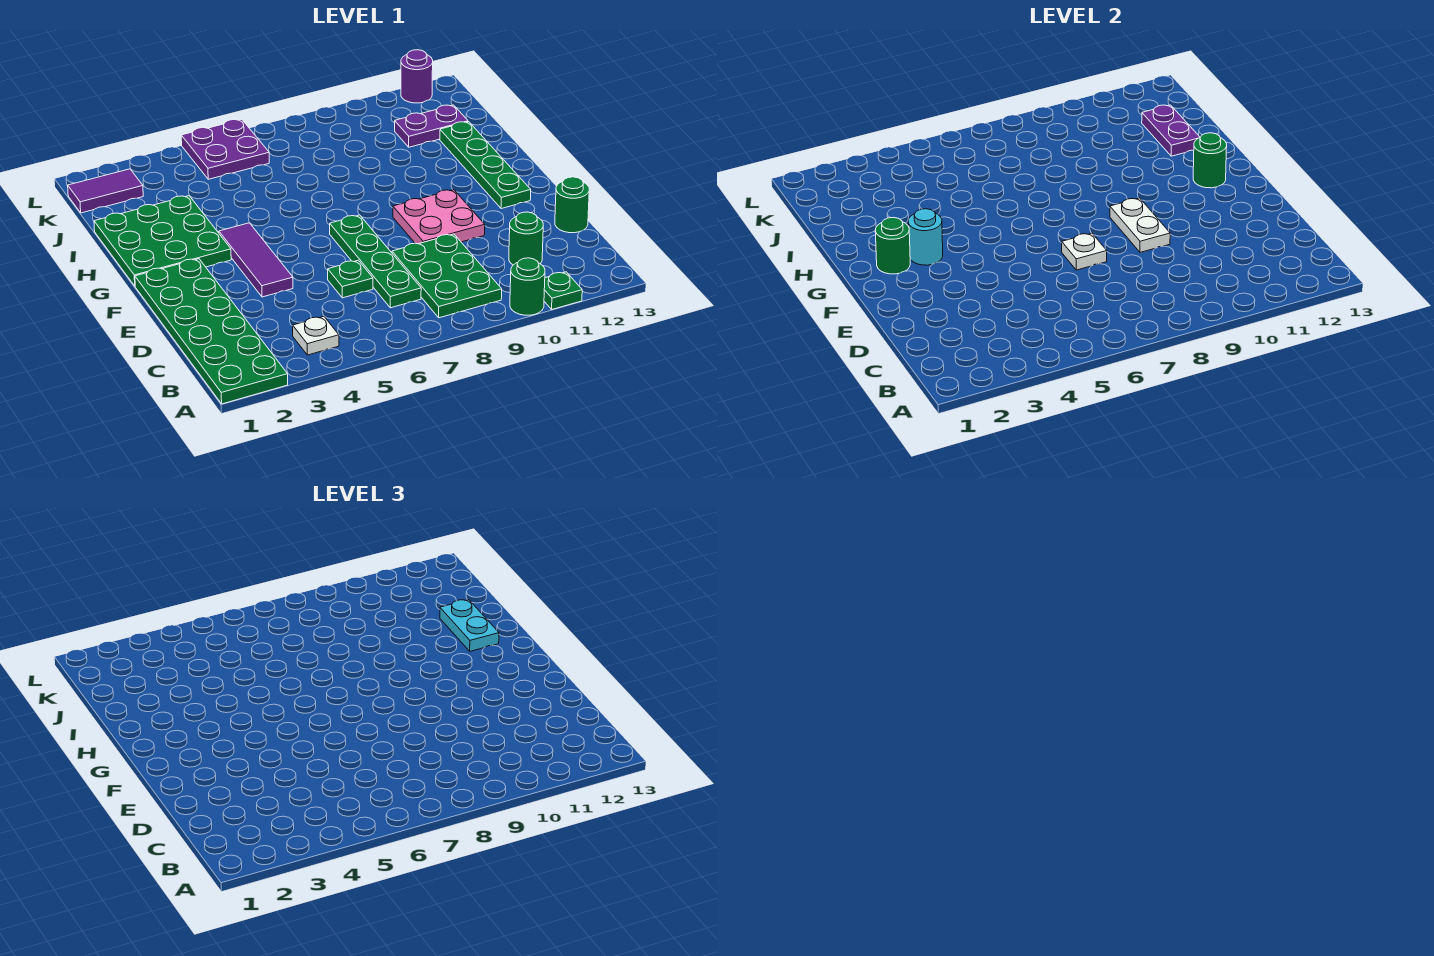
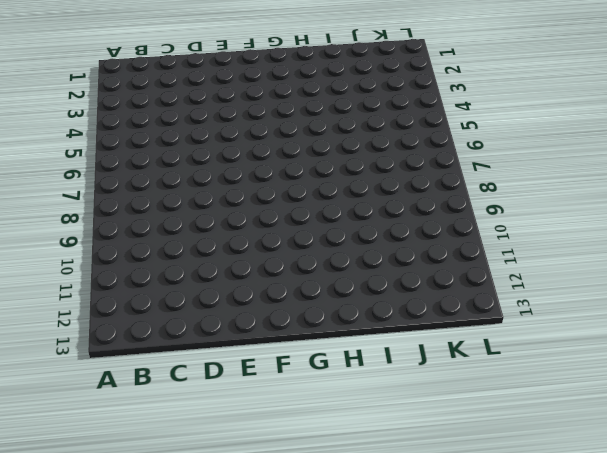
none -> green 2x6 plate [135,259,288,404]
none -> green 1x1 round brick [510,258,545,315]
none -> green 1x1 plate [544,272,582,309]

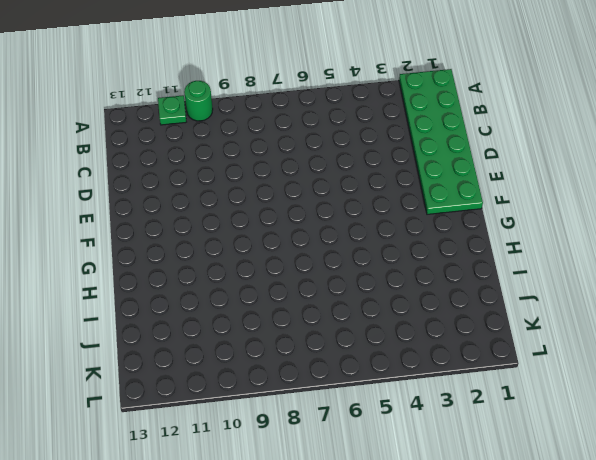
none -> white 1x1 plate [293,316,339,355]
none -> green 2x3 plate [392,234,502,318]
none -> green 1x4 plate [330,215,421,308]

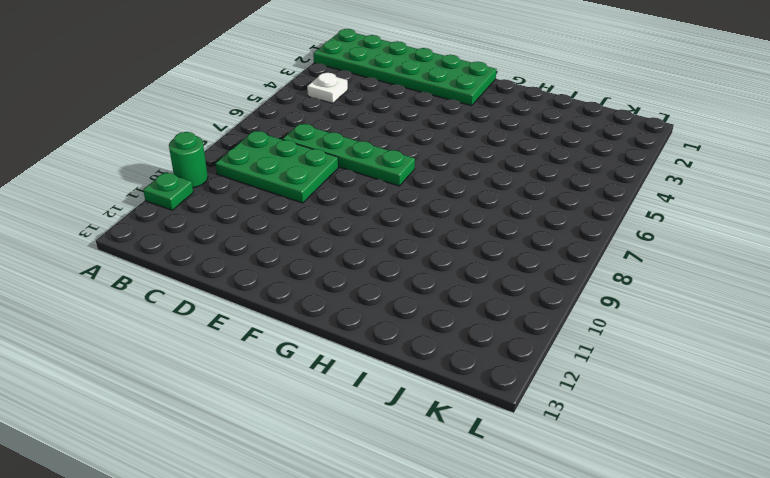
none -> green 1x1 round brick [509,212,543,265]
none -> green 1x1 plate [328,260,373,298]
none -> green 1x1 round brick [555,177,589,233]

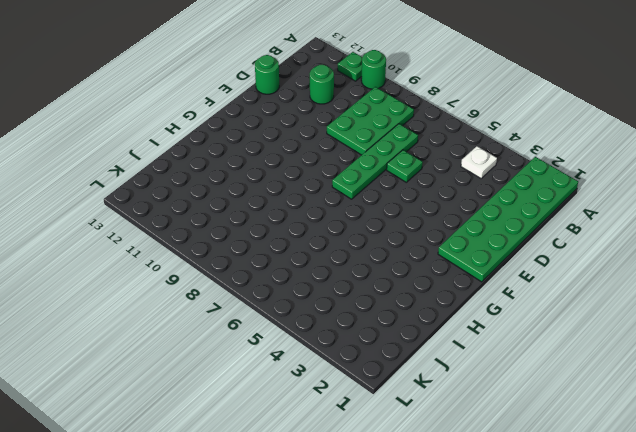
none -> purple 1x3 tile [219,223,293,297]
none -> pink 2x2 plate [393,190,485,244]
none -> green 1x4 plate [440,122,531,209]

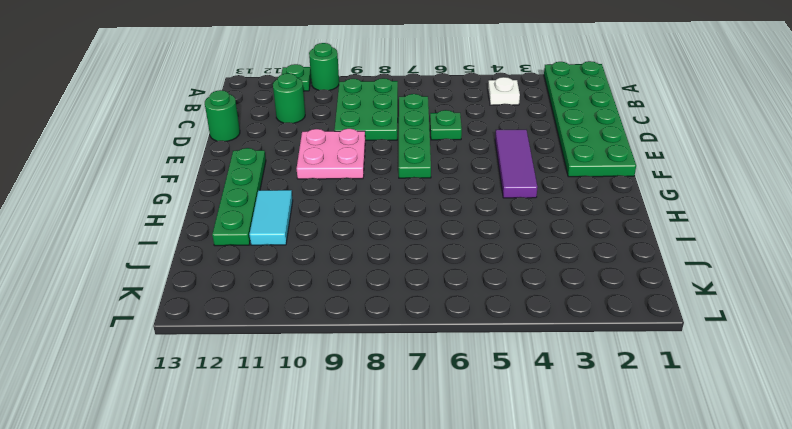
cyan 1x2 tile [249,190,293,245] -> none
none -> green 3x3 plate [94,196,231,286]
none -> purple 1x2 plate [395,105,468,147]
none -> purple 1x2 tile [68,169,143,213]

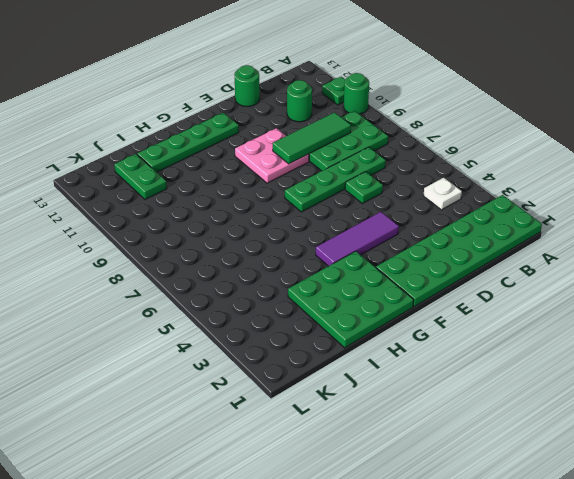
green 1x3 tile [273,112,351,164] -> white 1x2 plate [1110,198,1170,252]
green 1x2 plate [114,154,167,199] -> purple 1x2 plate [395,105,468,147]
none -> purple 1x2 tile [68,169,143,213]
none -> purple 2x2 plate [181,119,269,179]
none -> purple 1x1 round brick [401,50,433,103]

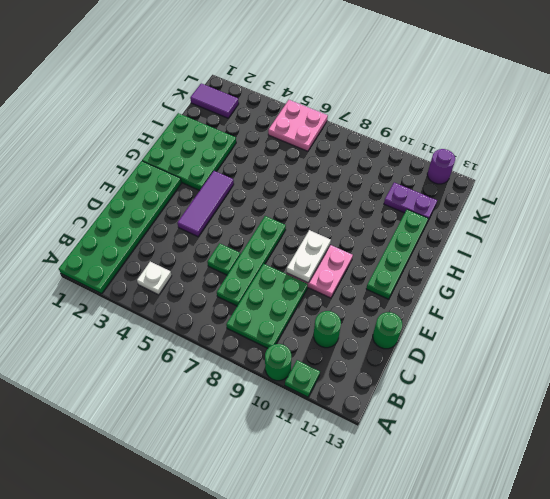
pink 2x2 plate [268,100,328,151] -> purple 2x2 plate [181,119,269,179]
none -> white 1x1 plate [1062,233,1107,270]
none -> green 1x1 round brick [875,217,910,274]
none -> cyan 1x1 round brick [908,209,943,265]

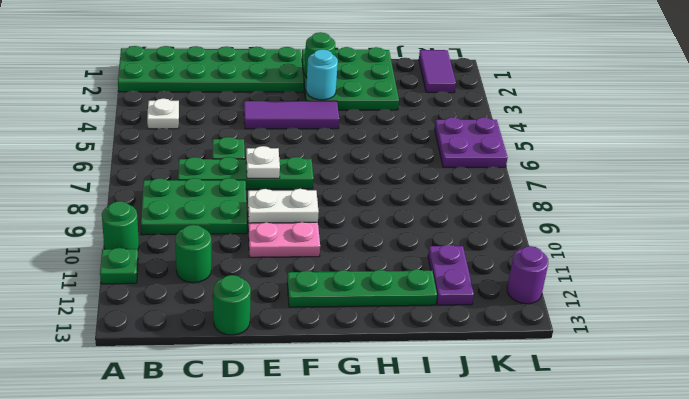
none -> green 1x1 round brick [1193,133,1227,188]
none -> purple 1x2 plate [1142,105,1200,156]
none -> cyan 1x2 plate [440,600,499,651]

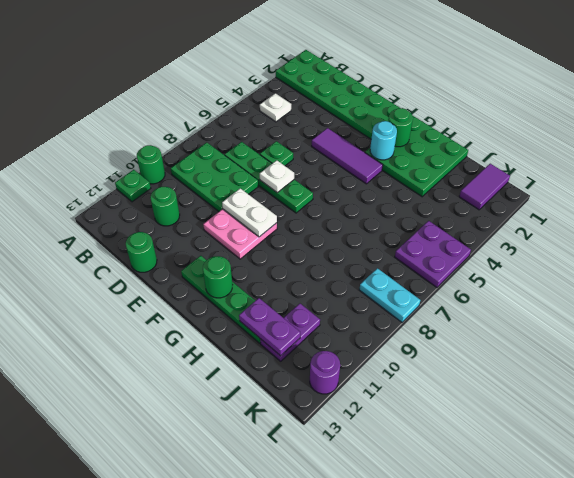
cyan 1x2 plate [359,268,420,322] -> cyan 1x2 plate moved to [440,600,499,651]

